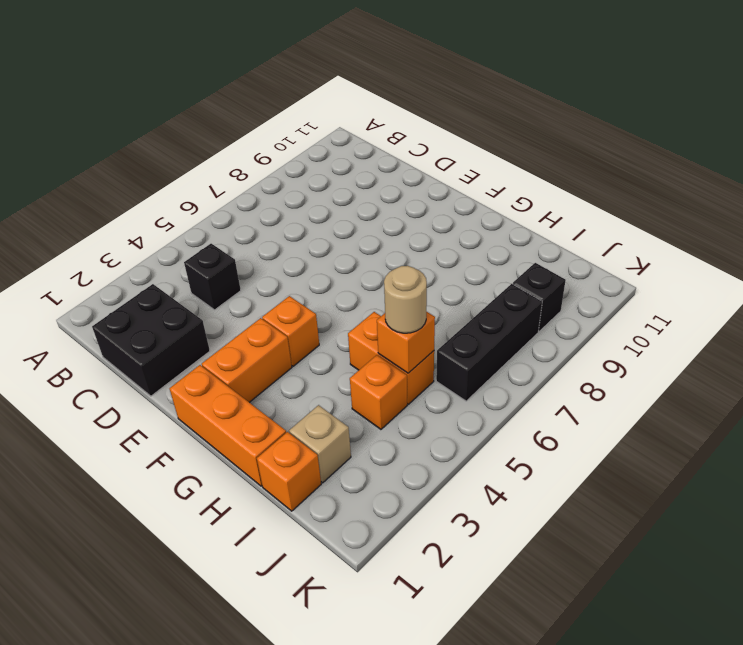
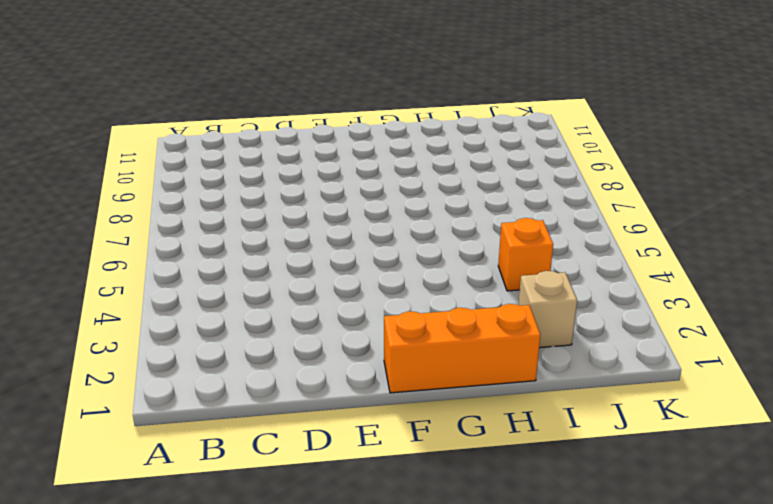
none -> black 2x2 brick [92,284,210,396]
none -> black 1x1 brick [184,244,241,310]
none -> orange 1x2 brick [202,318,292,402]

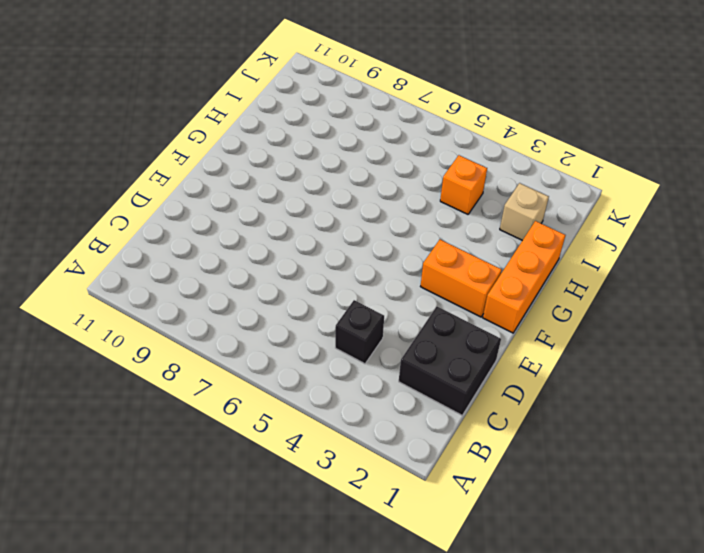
none -> orange 1x1 brick [262,296,319,366]
none -> orange 1x2 brick [348,312,434,404]
none -> orange 1x1 brick [257,432,321,511]

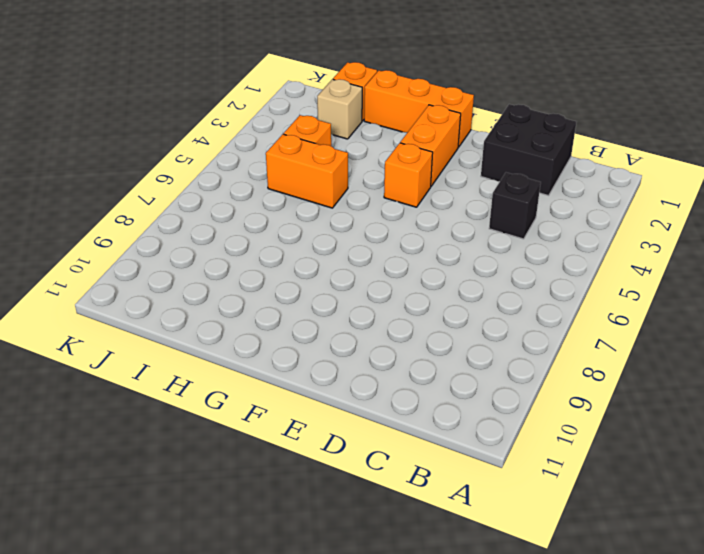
none -> black 1x3 brick [436,284,542,401]
none -> black 1x1 brick [513,263,566,331]
none -> orange 1x1 brick [377,311,435,373]

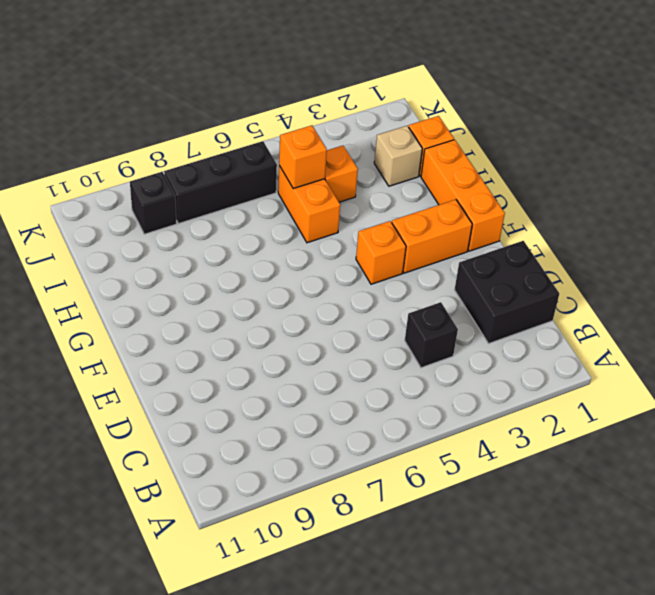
none -> tan 1x1 round brick [384,266,427,333]

